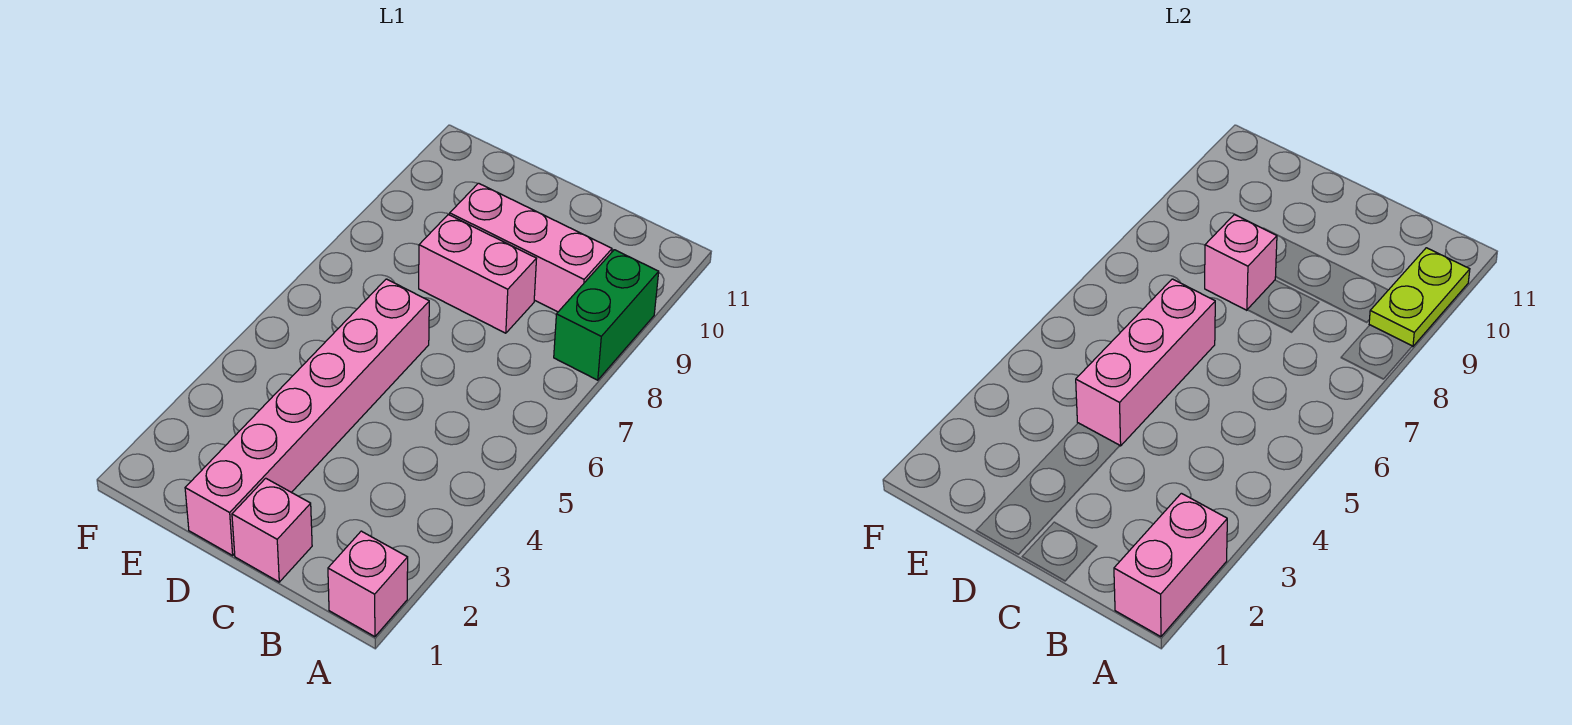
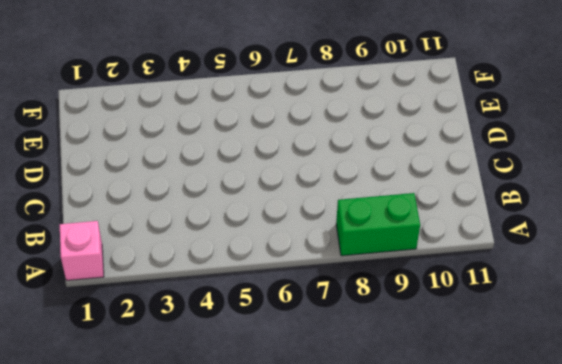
none -> pink 1x3 brick [450,183,612,312]
none -> pink 1x1 brick [232,478,312,582]

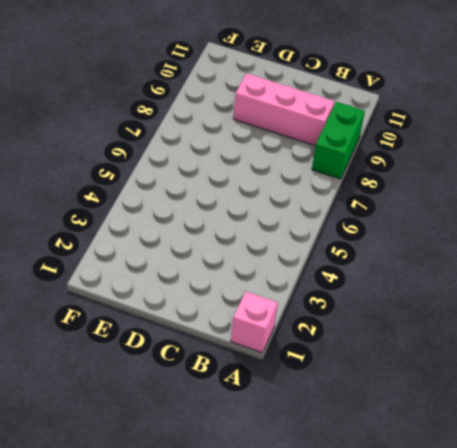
none -> pink 1x1 brick [232,478,312,582]
none -> pink 1x2 brick [419,215,537,333]

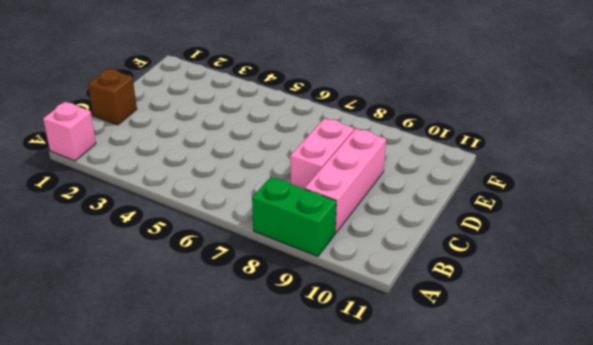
brown 1x1 brick [88,69,137,125] -> pink 1x1 brick [232,478,312,582]
none -> pink 1x6 brick [185,279,429,555]
none -> pink 1x2 brick [1114,493,1227,637]

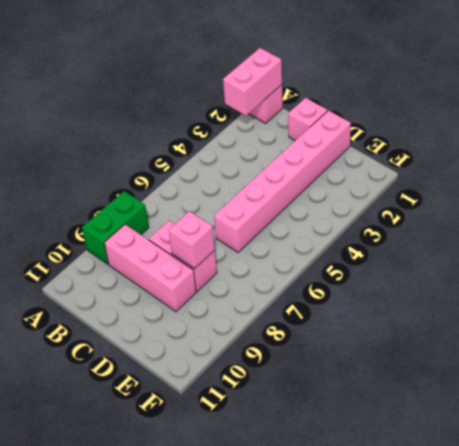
none -> lime 1x2 plate [1369,248,1470,347]
none -> pink 1x3 brick [1076,279,1215,446]

